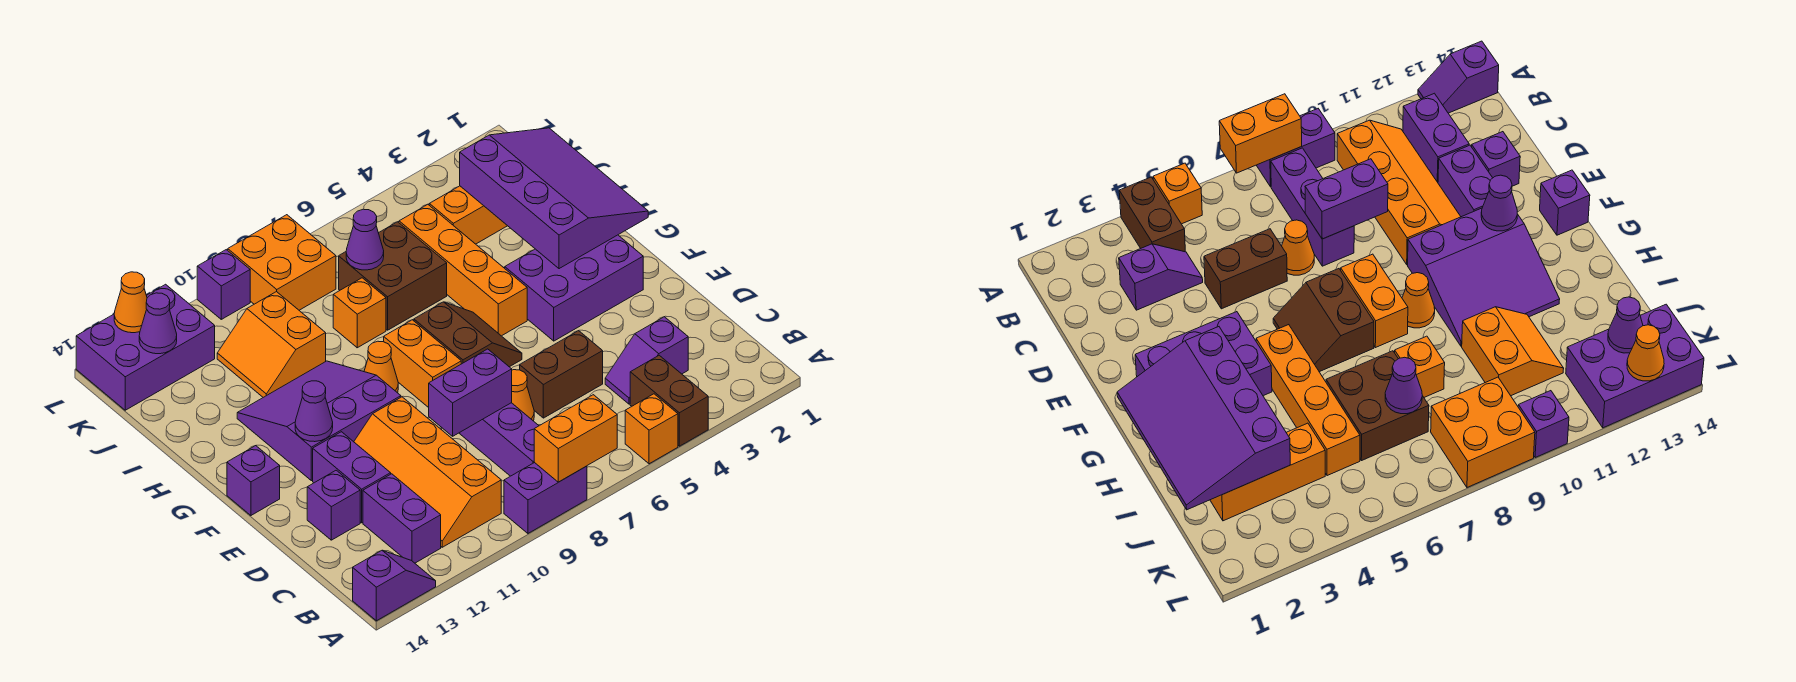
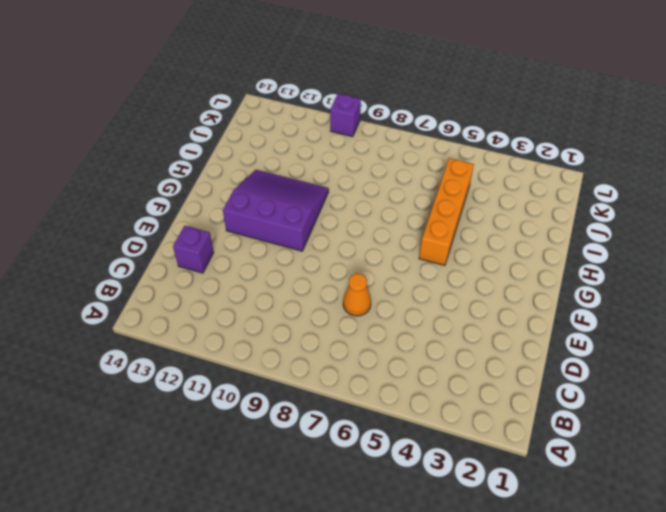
none -> brown 1x2 brick [630,355,708,446]
none -> orange 1x1 brick [625,394,678,464]
none -> purple 1x2 brick [504,463,587,533]
none -> purple 1x2 slope [353,550,436,621]

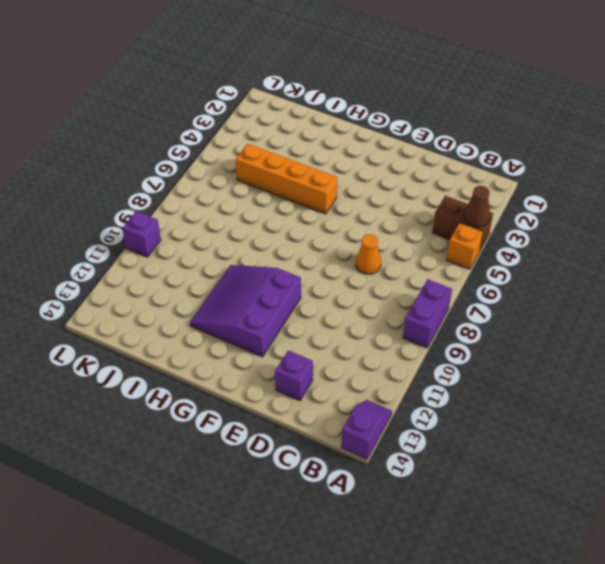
brown 1x1 cone [464,186,490,227] -> none
none -> purple 1x3 brick [459,403,539,476]
none -> orange 2x4 slope [354,397,501,547]
none -> purple 1x2 brick [363,474,441,563]
none -> purple 1x2 slope [605,317,688,404]

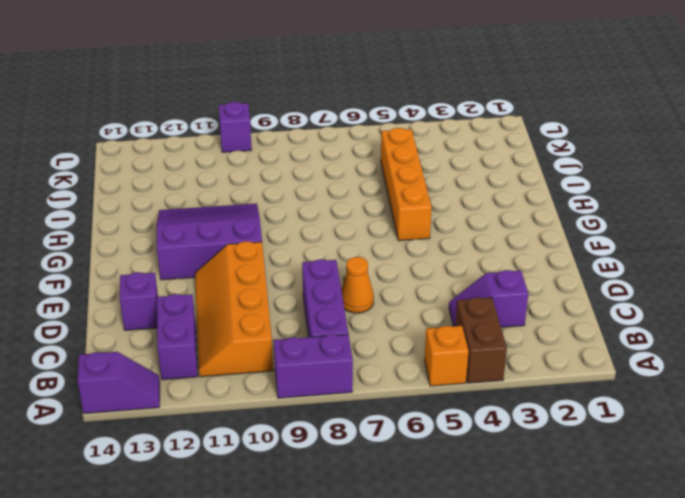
none -> brown 1x2 brick [520,331,603,418]
none -> purple 1x2 brick [313,432,391,523]
none -> purple 2x3 brick [505,235,643,341]
none -> brown 2x2 slope [414,302,522,367]

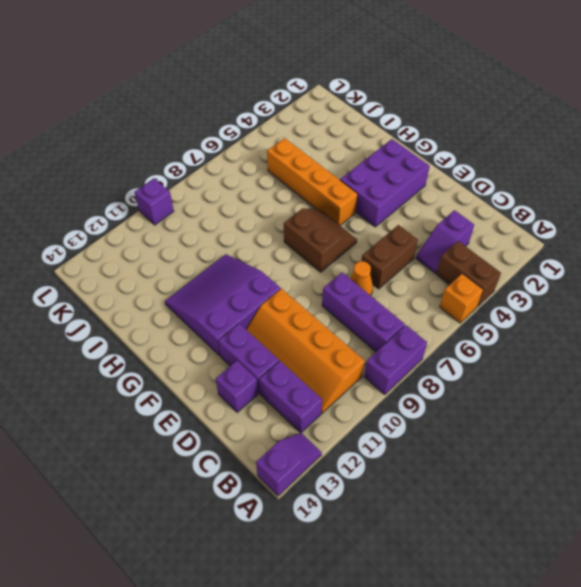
none -> orange 1x2 brick [384,320,461,408]
none -> purple 1x1 brick [227,446,280,515]
none -> orange 1x1 cone [364,341,398,393]
none -> brown 2x2 brick [339,222,447,330]

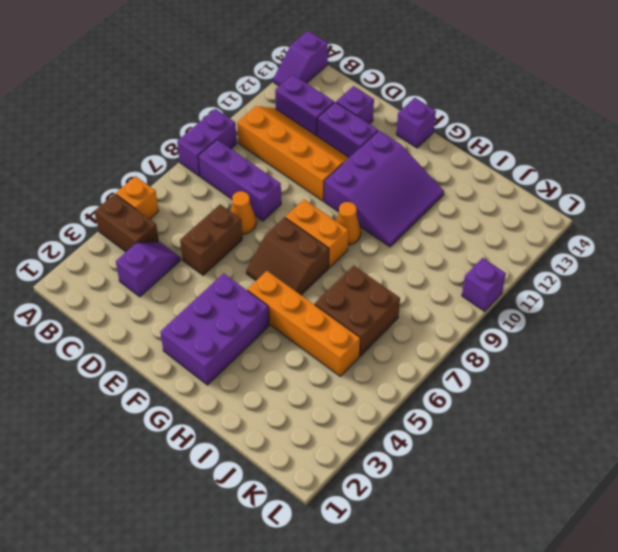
none -> orange 1x1 brick [333,278,386,348]
none -> orange 2x2 slope [217,292,326,397]
none -> orange 1x3 brick [429,186,507,244]
none -> orange 2x2 brick [228,215,336,310]

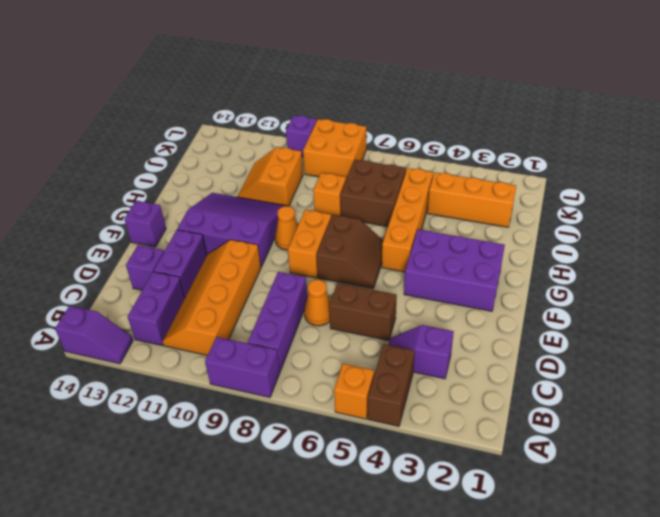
none -> purple 2x3 brick [76,284,215,410]
none -> orange 1x2 brick [534,395,617,482]
none -> purple 1x2 brick [429,349,512,436]
none -> purple 1x1 cone [295,381,333,442]

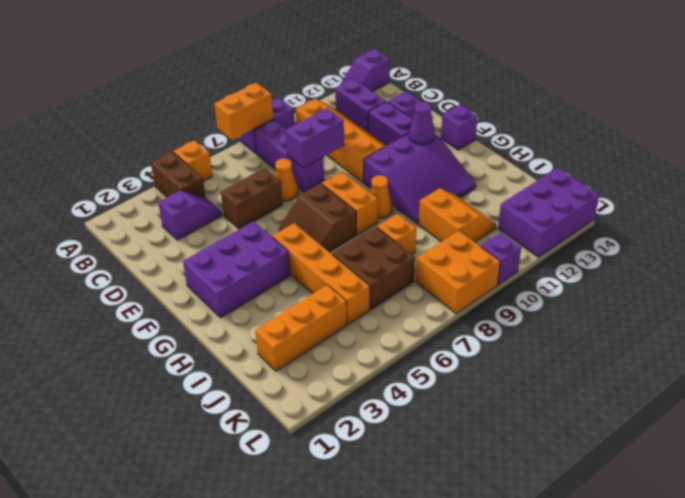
none -> purple 3x4 slope [460,128,648,269]
none -> purple 1x1 cone [346,209,384,270]
none -> purple 1x1 cone [139,293,177,354]
none -> orange 1x1 cone [114,272,147,333]

